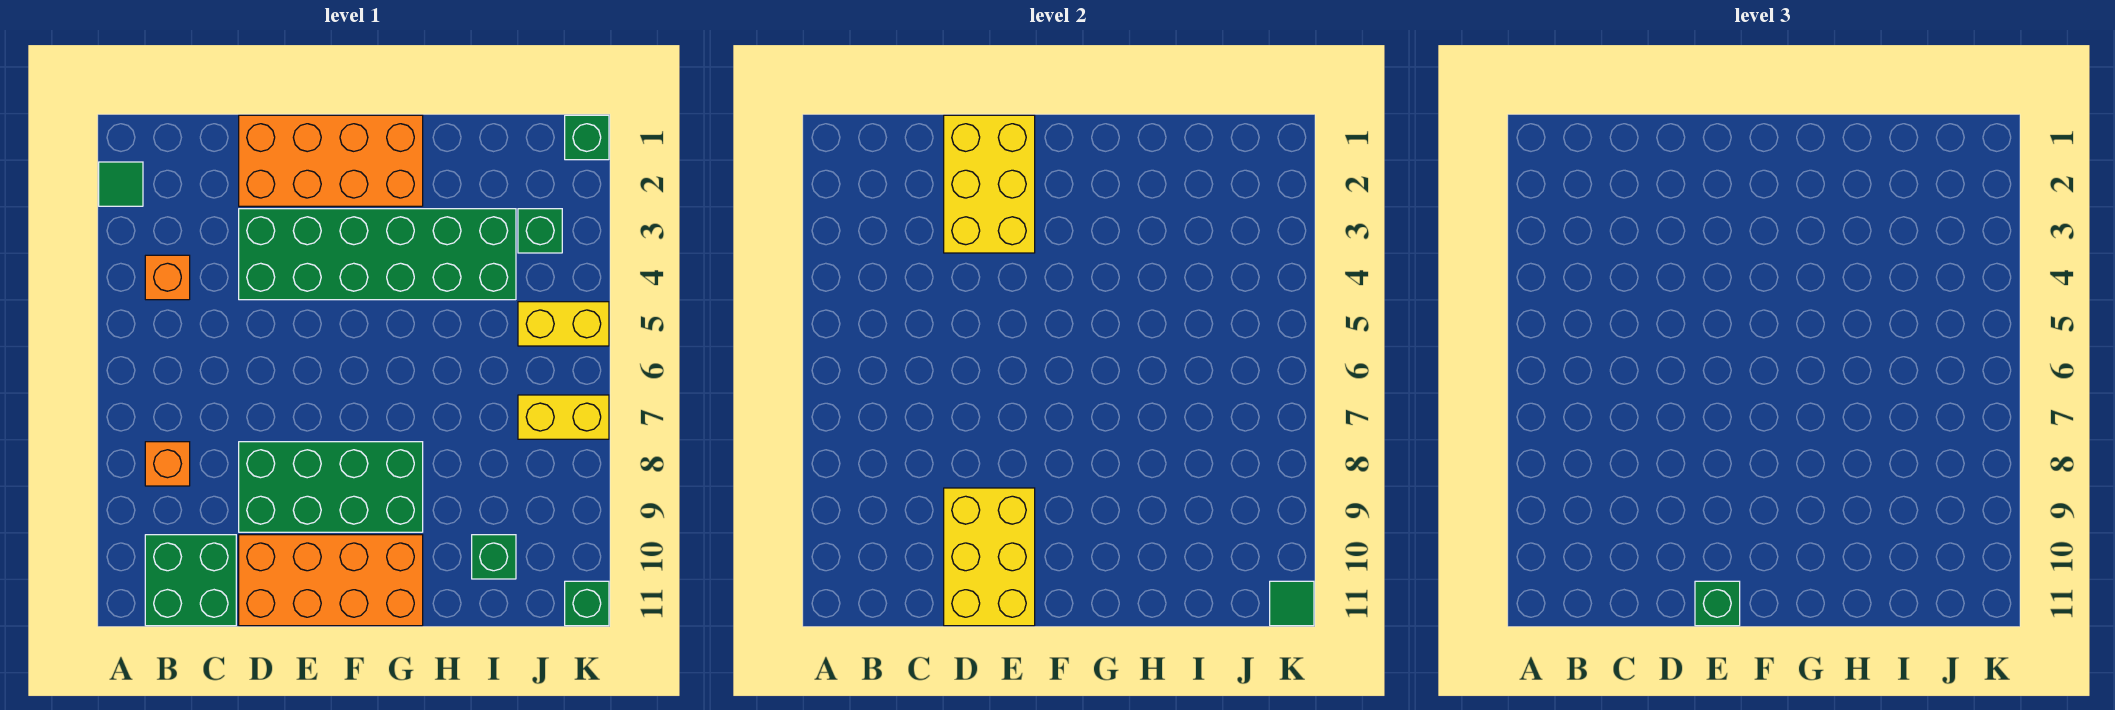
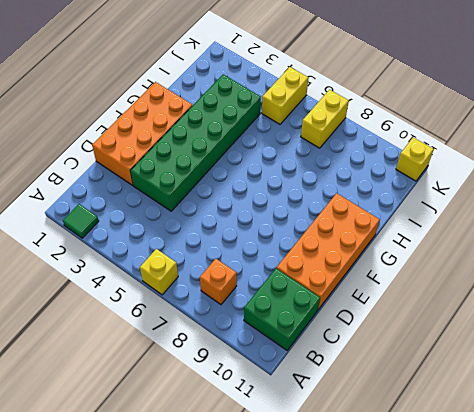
yellow 1x1 brick [140,249,178,295] -> none
yellow 1x1 brick [396,137,434,181] -> green 1x1 brick [565,581,609,626]
none -> orange 1x1 brick [145,255,190,300]
none -> green 2x4 brick [239,442,423,532]
none -> green 1x1 brick [472,535,516,579]

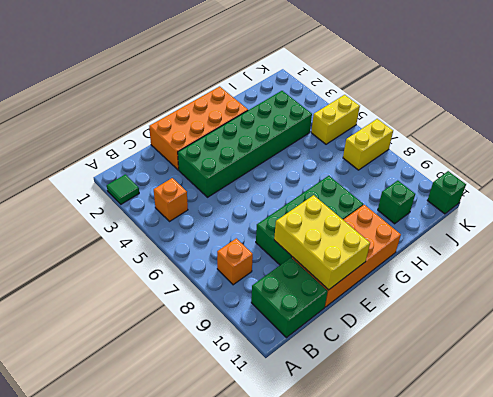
none -> green 1x1 brick [518,209,562,253]
none -> green 1x1 brick [565,115,609,160]
none -> yellow 2x3 brick [944,115,1035,253]

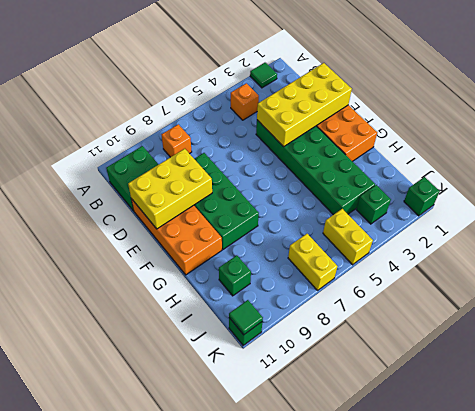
yellow 2x4 brick [257,63,352,147] -> yellow 2x3 brick [944,115,1035,253]
none -> green 1x1 brick [1695,581,1740,626]

